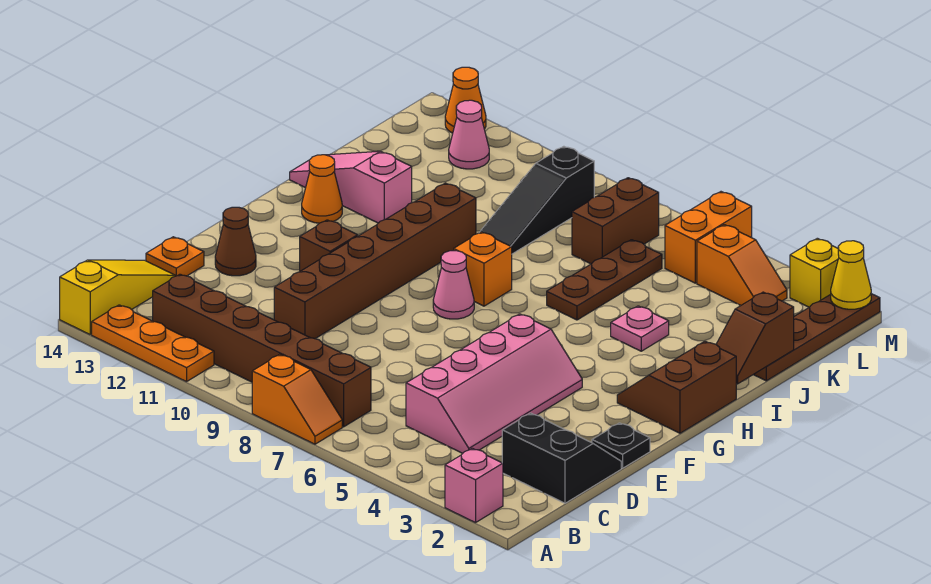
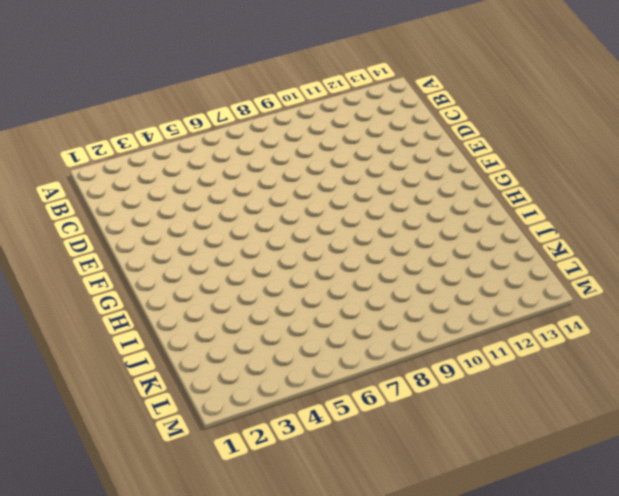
none -> pink 1x1 brick [445,448,503,523]
none -> orange 1x2 slope [252,354,342,444]
none -> orange 1x3 plate [92,305,214,382]

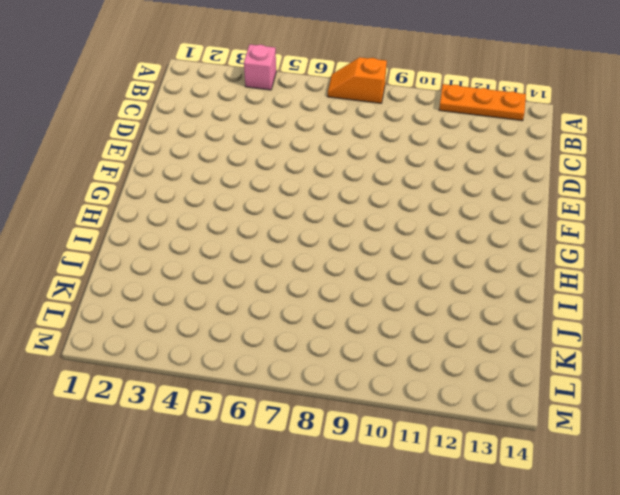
pink 1x1 brick [244,45,276,90] -> pink 1x1 brick moved to [445,448,503,523]
none -> yellow 1x3 slope [60,260,175,334]
none -> brown 1x6 brick [153,274,371,427]
none -> black 2x2 slope [502,413,621,503]

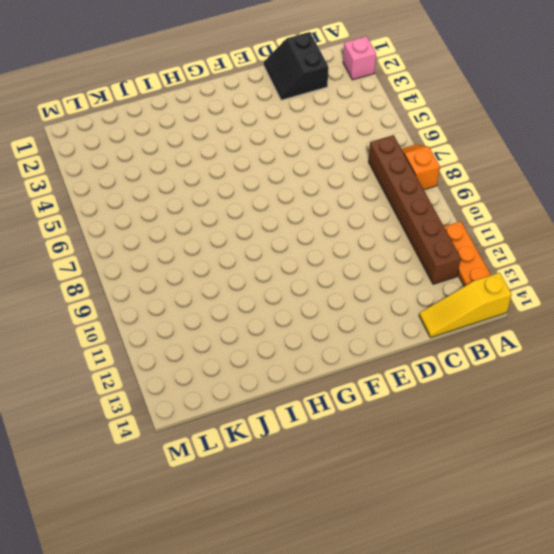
none -> pink 2x4 slope [406,314,582,453]
none -> brown 1x6 brick [274,183,476,339]
none -> orange 1x1 plate [146,237,204,276]

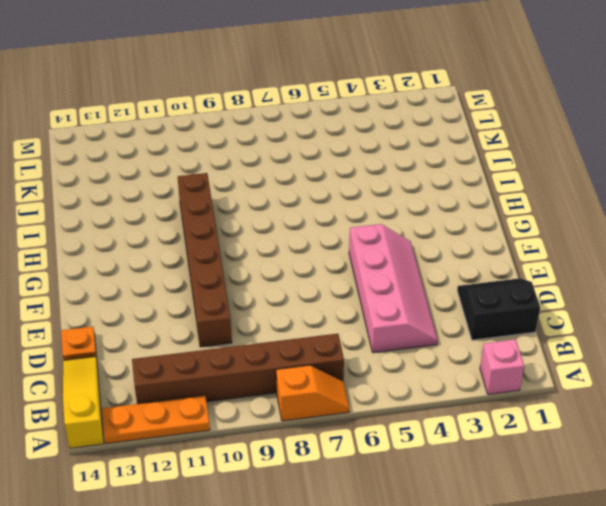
none -> black 1x1 plate [592,423,650,468]
none -> brown 1x1 cone [215,207,256,276]
none -> brown 1x1 brick [300,220,358,271]

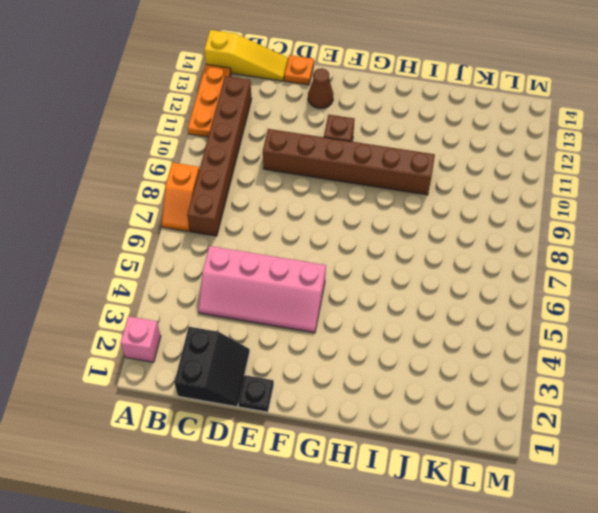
none -> brown 2x2 slope [617,341,736,433]
none -> pink 1x1 cone [433,251,474,319]
none -> orange 1x1 brick [454,232,512,306]

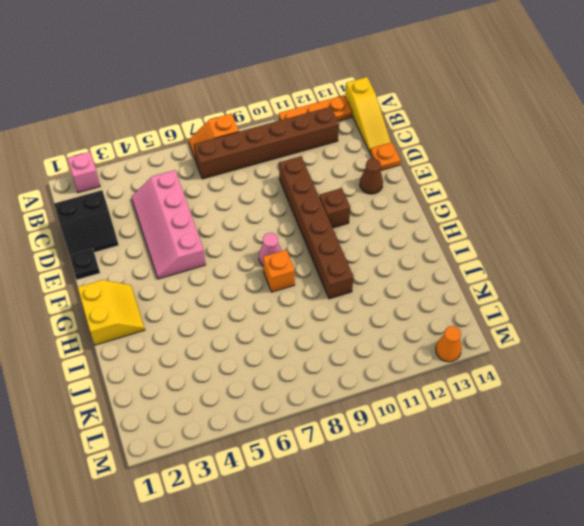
yellow 2x2 slope [78,280,145,345] -> brown 2x2 slope [617,341,736,433]
none -> orange 1x1 cone [302,155,342,223]
none -> pink 1x1 plate [611,306,669,351]
none -> brown 1x3 plate [547,240,662,320]

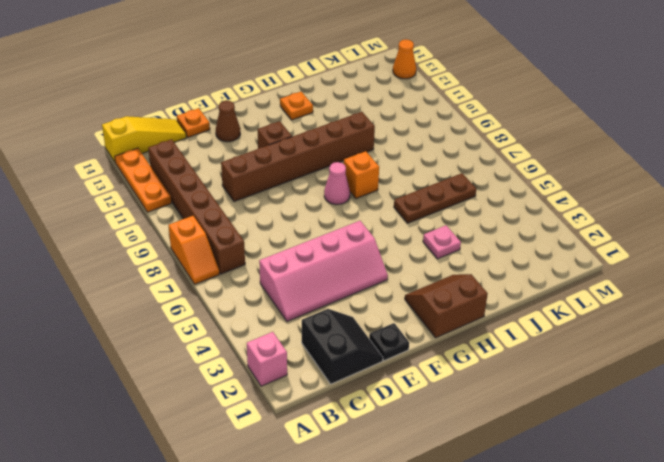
orange 1x1 plate [280,92,313,120] -> orange 1x1 cone [302,155,342,223]
none -> pink 1x3 slope [290,151,412,223]
none -> brown 1x4 plate [754,294,880,381]
none -> black 1x3 slope [479,146,594,254]

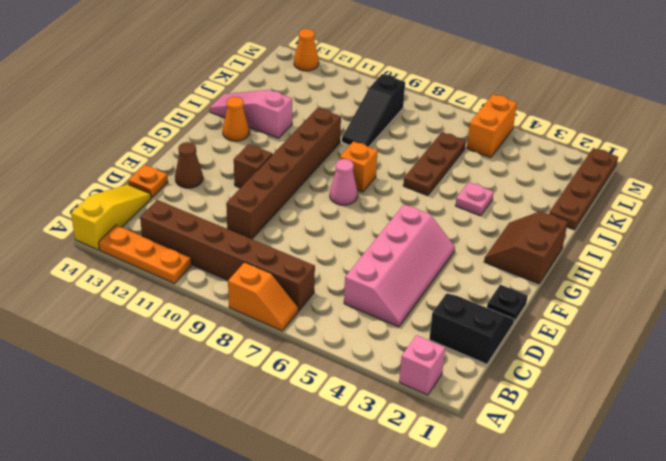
none -> brown 1x2 brick [572,178,659,264]
none -> orange 1x2 slope [697,225,787,305]
none -> pink 1x1 cone [449,100,489,169]

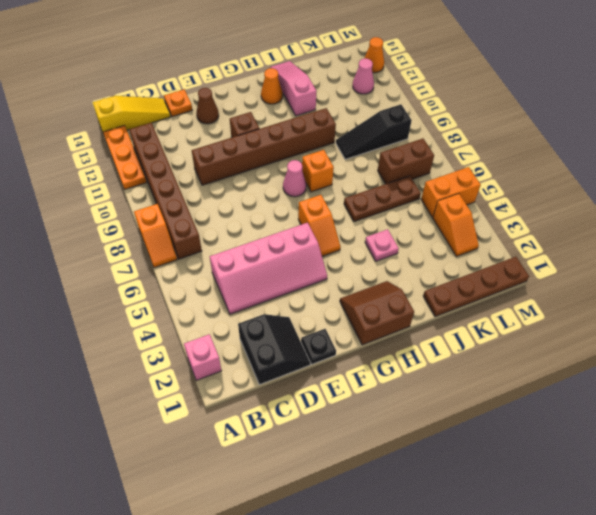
orange 1x2 slope [298,195,341,256] -> none
none -> yellow 1x1 brick [790,238,839,307]
none -> brown 1x2 slope [716,292,794,384]
none -> yellow 1x1 cone [831,241,871,309]

